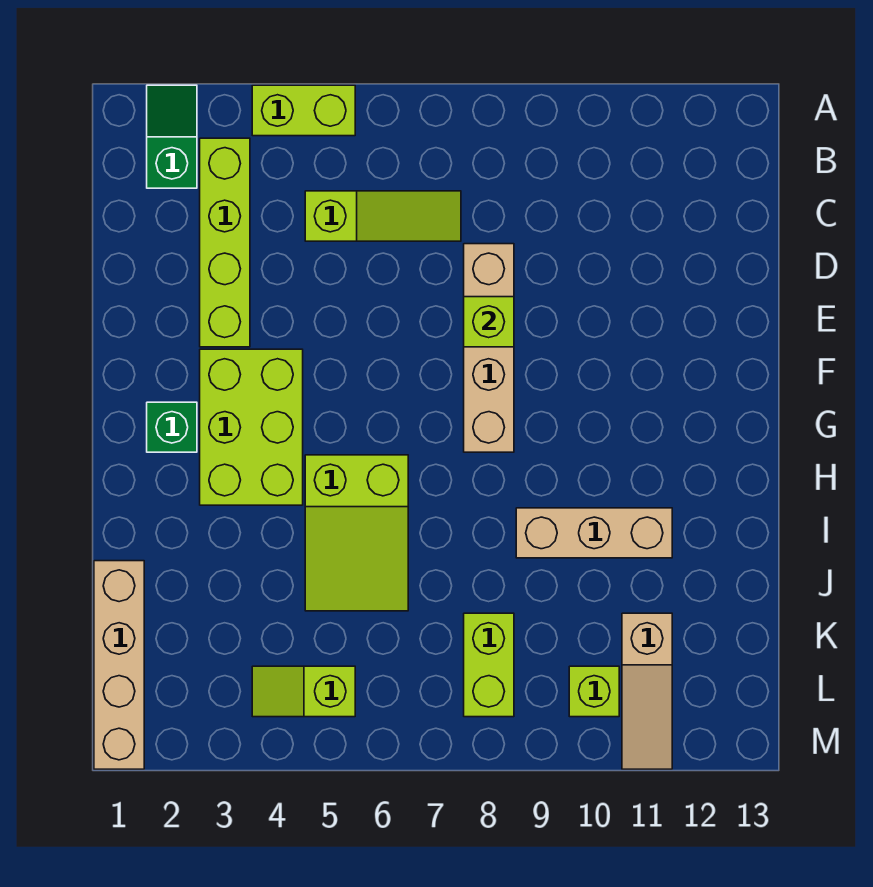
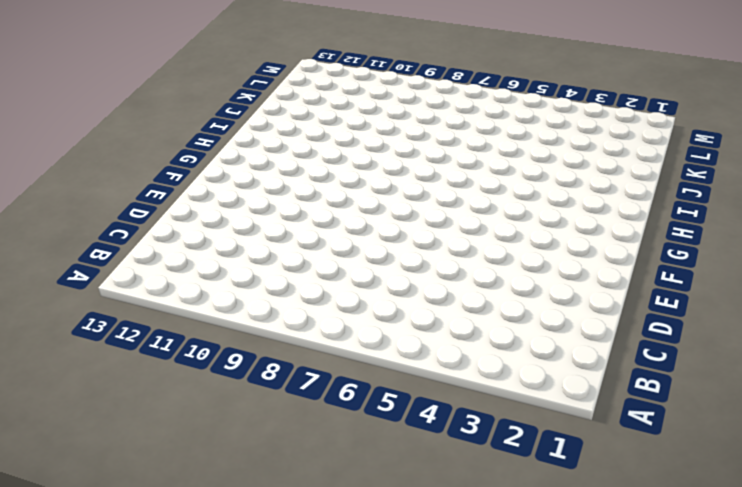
none -> green 1x2 slope [147,85,197,188]
none -> lime 1x2 brick [252,85,355,136]
none -> lime 1x4 brick [200,138,250,347]

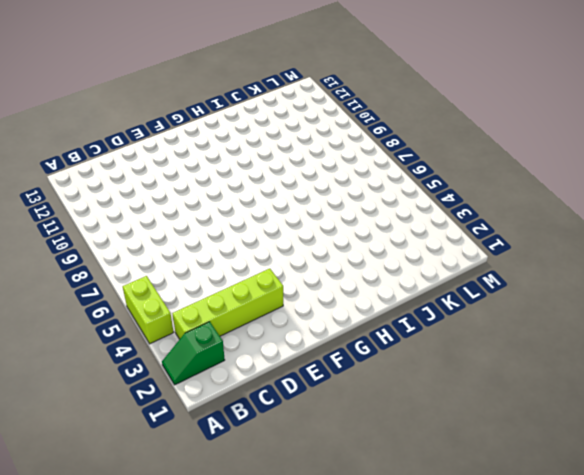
none -> lime 1x3 slope [305,191,461,241]
none -> tan 1x4 brick [464,244,514,452]
none -> lime 2x3 brick [200,349,303,505]

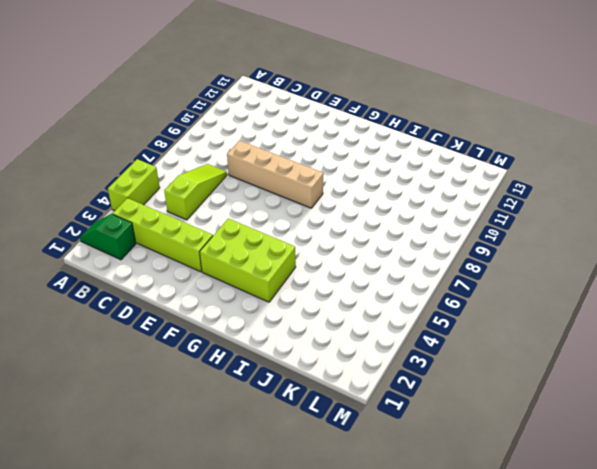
none -> green 1x1 brick [147,402,197,452]
none -> lime 2x3 slope [305,455,408,611]
none -> tan 1x3 brick [516,508,672,558]

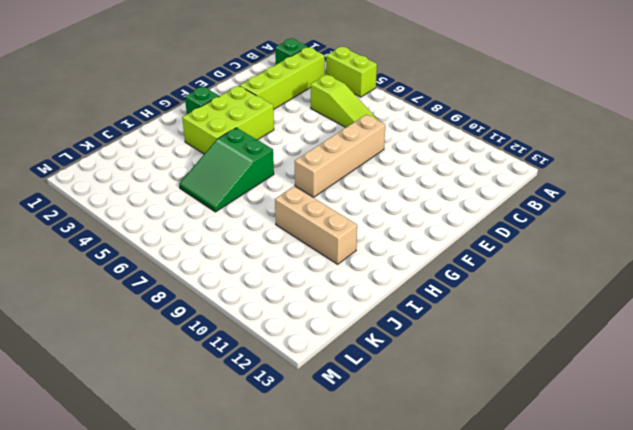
green 2x3 slope [179,128,274,212] -> lime 2x3 slope [305,455,408,611]
none -> tan 1x4 brick [94,561,144,769]
none -> lime 1x2 brick [464,613,514,717]
none -> tan 1x3 slope [622,613,672,769]

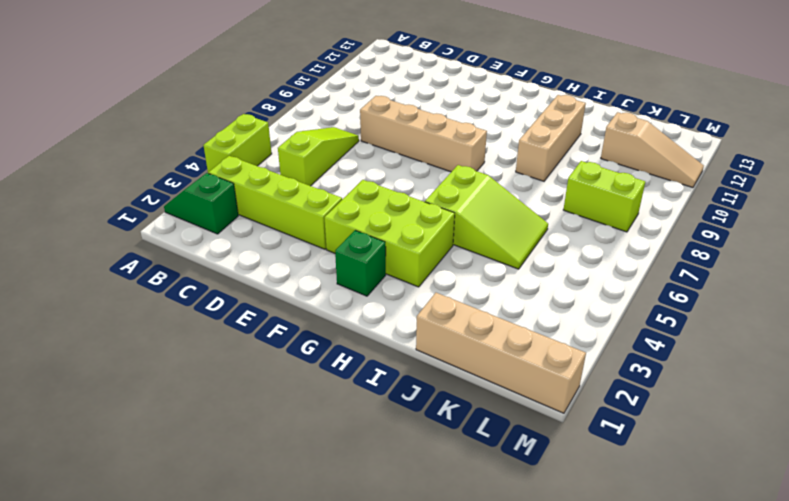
none -> lime 1x2 slope [252,666,355,717]
none -> lime 1x1 brick [569,666,619,717]
none -> lime 1x1 brick [464,297,514,347]

